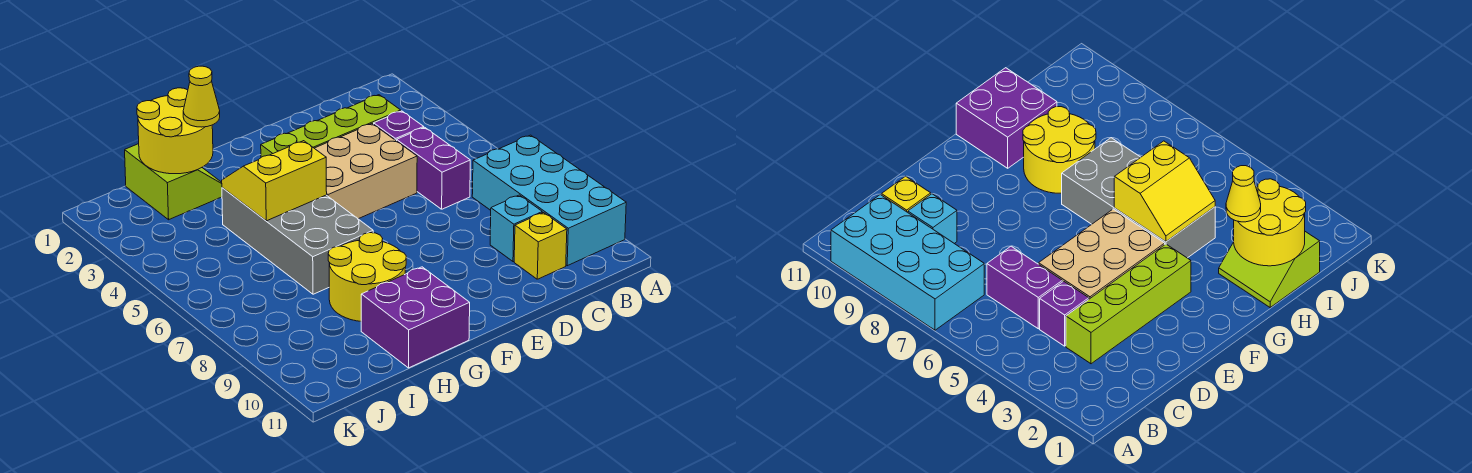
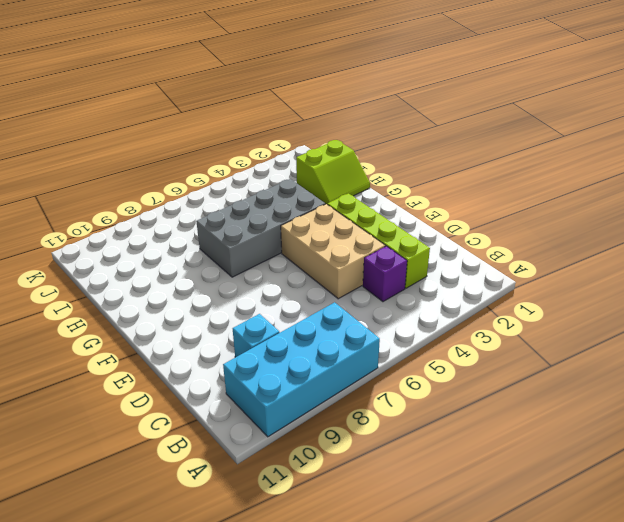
none -> purple 1x2 brick [397,127,470,209]
none -> yellow 1x1 brick [514,213,567,279]
none -> yellow 2x2 round brick [328,233,406,321]

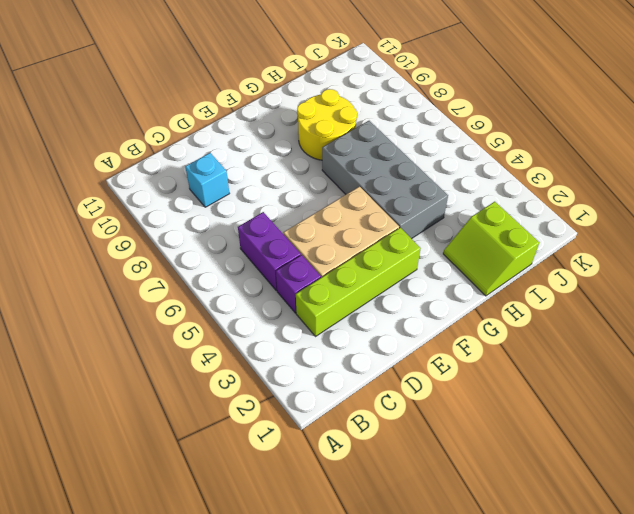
none -> cyan 2x4 brick [472,135,626,266]
none -> yellow 1x1 brick [514,213,567,279]
none -> purple 2x2 brick [361,267,470,368]

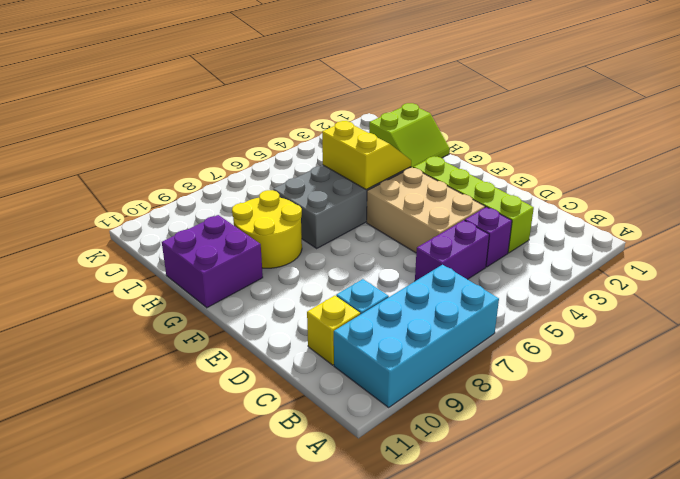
none -> yellow 2x2 round brick [137,88,213,174]
none -> yellow 1x1 cone [183,66,220,127]

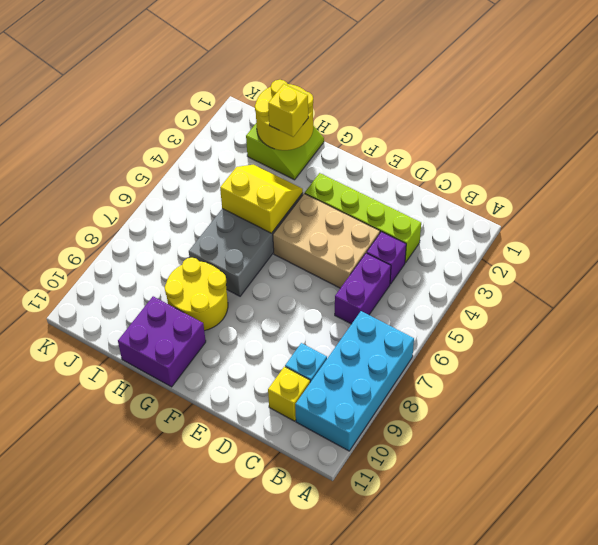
yellow 1x1 brick [268,84,308,137] -> yellow 1x1 cone [183,66,220,127]

